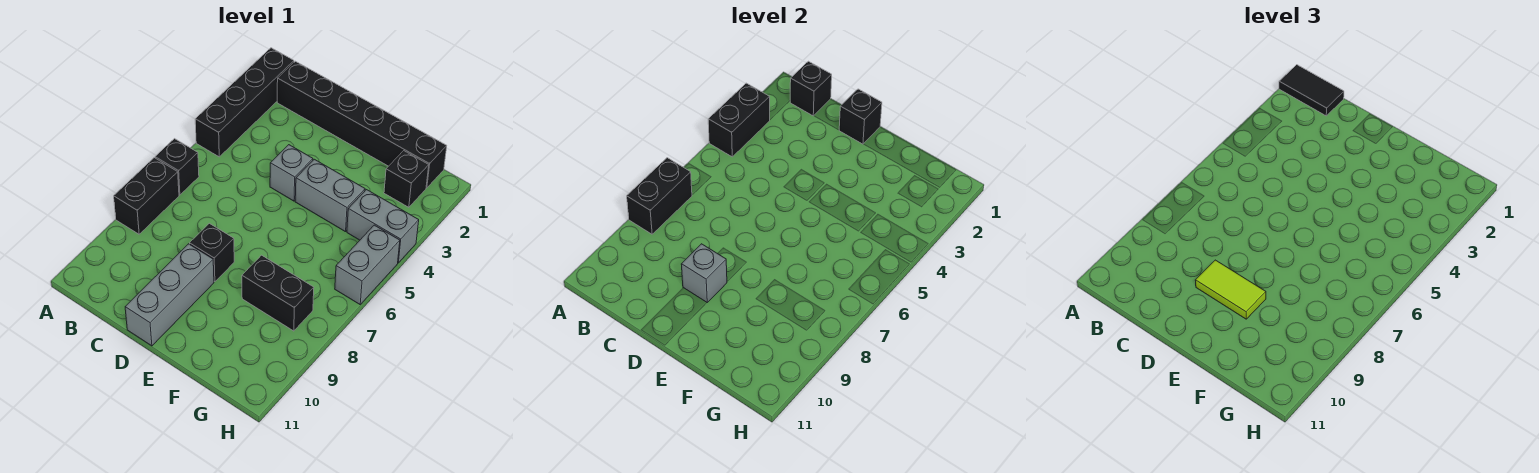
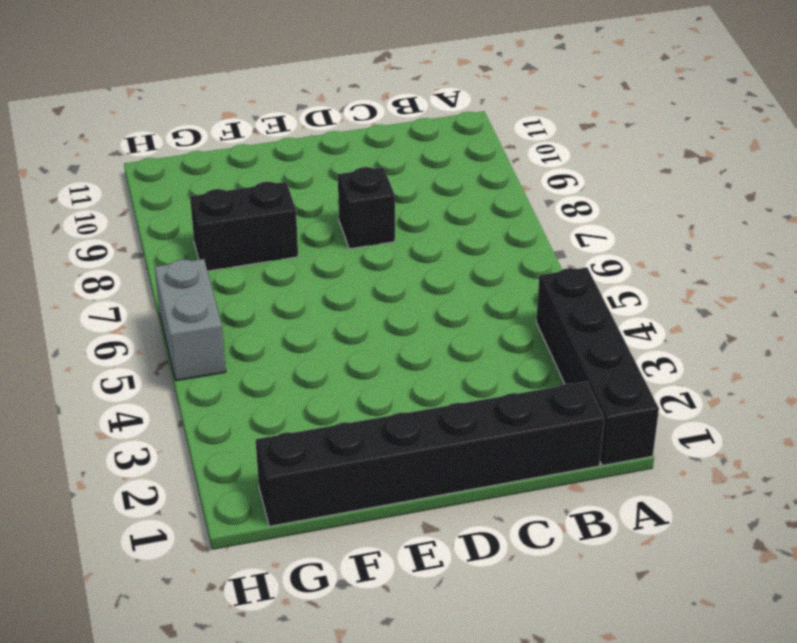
none -> black 1x1 brick [155,139,199,195]
none -> black 1x2 brick [114,158,179,234]
none -> grey 1x1 brick [270,145,313,201]

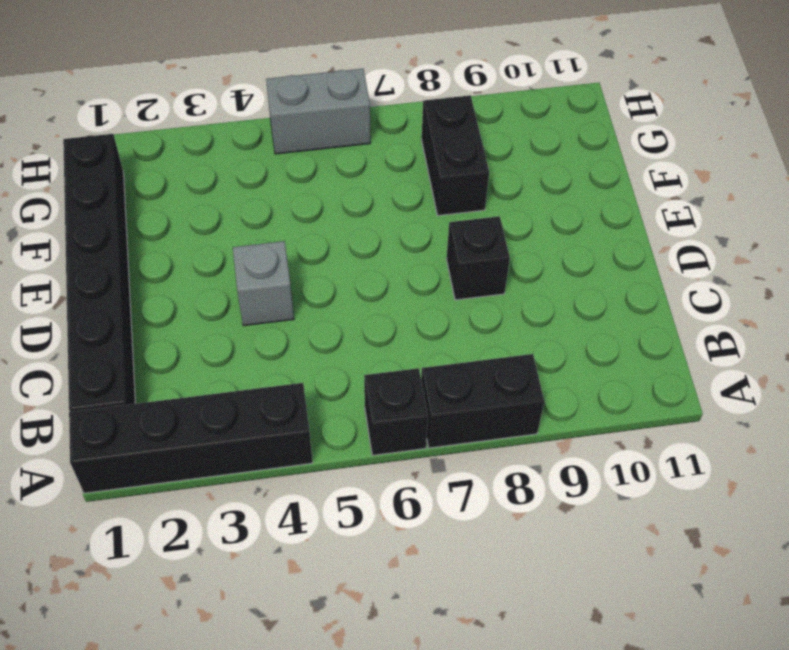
none -> grey 1x3 brick [125,244,214,346]
none -> grey 1x2 brick [295,159,365,232]
none -> black 1x1 brick [384,151,429,207]

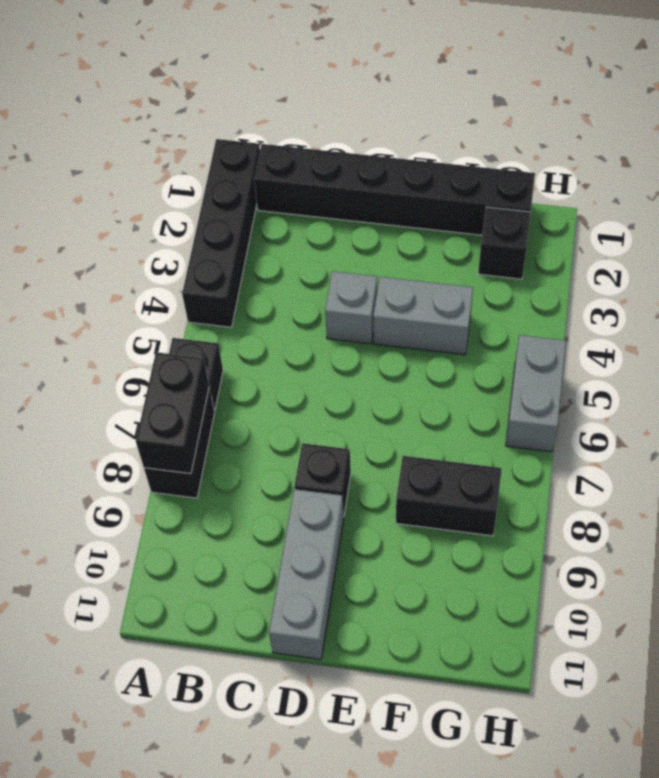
none -> grey 1x2 brick [347,190,419,263]
none -> black 1x2 brick [708,83,770,157]
none -> black 1x1 brick [790,61,832,116]

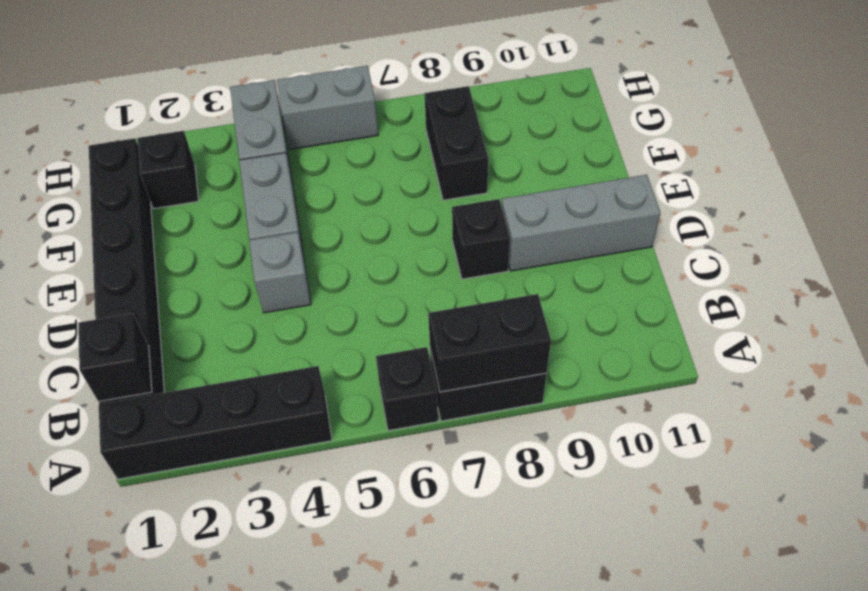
none -> black 1x2 brick [708,83,770,157]
none -> black 1x1 brick [839,89,882,144]
none -> grey 1x1 brick [681,244,727,302]

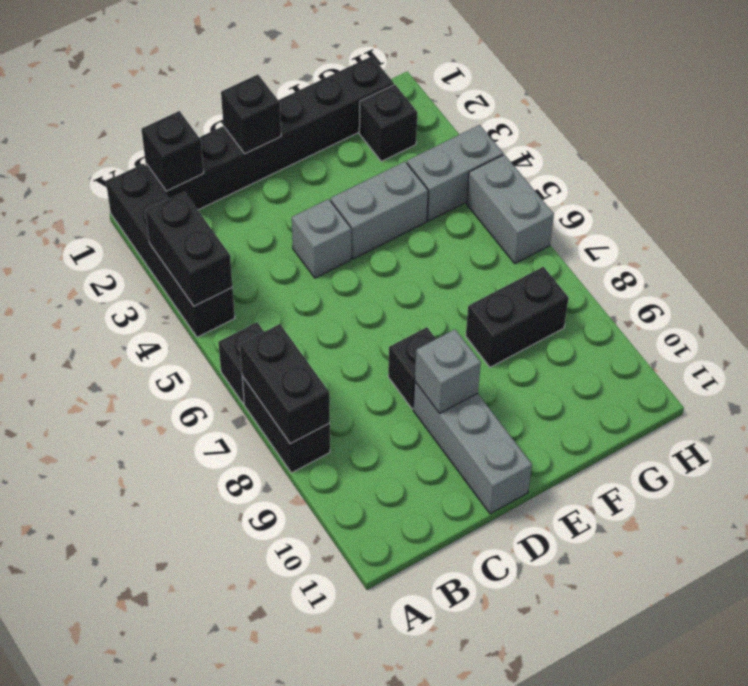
none -> black 1x2 tile [1279,65,1344,116]
none -> lime 1x2 tile [1195,260,1266,319]

